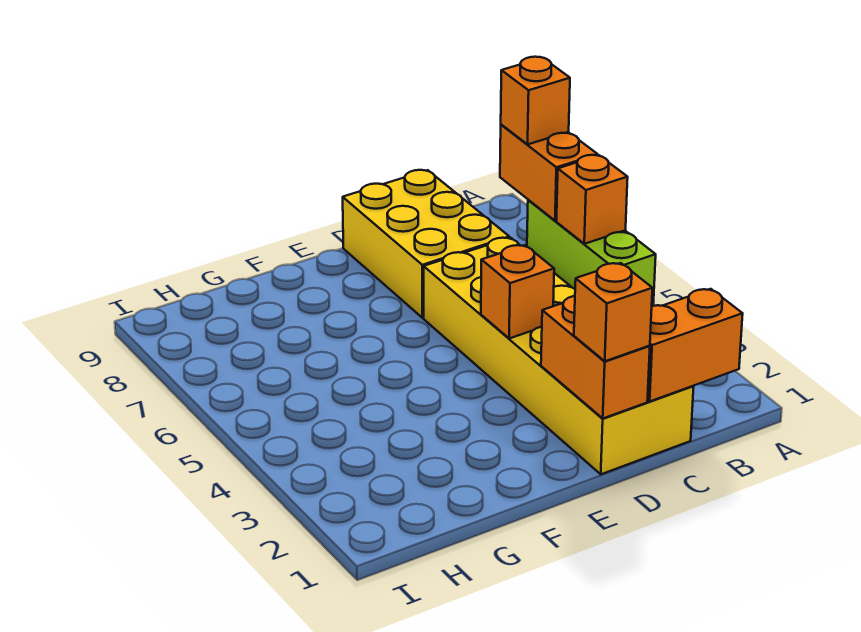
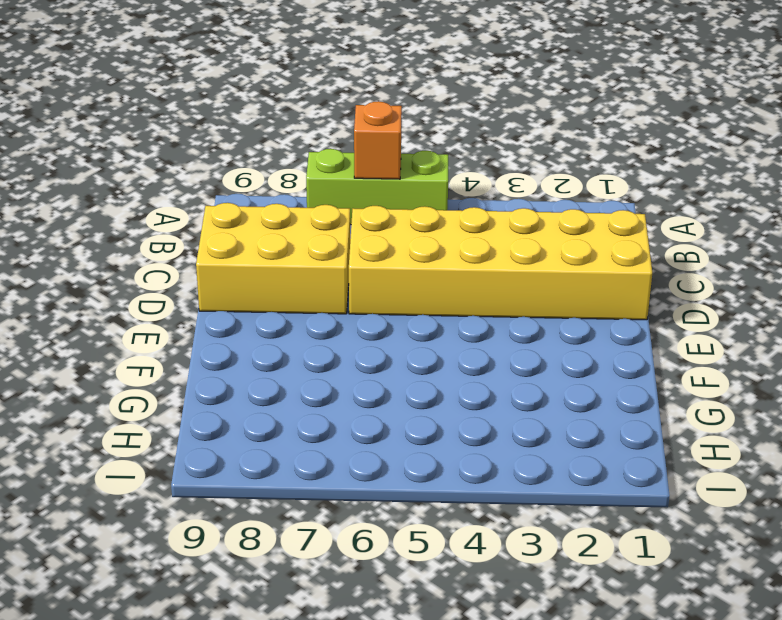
none -> orange 1x2 brick [500,125,598,221]
none -> orange 1x2 brick [648,289,743,401]

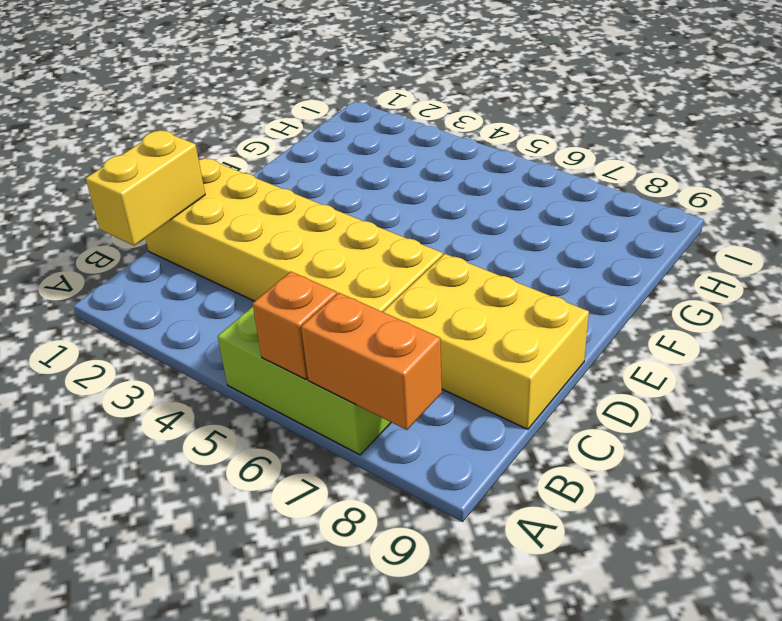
yellow 1x2 brick [86,130,205,246] -> orange 1x2 brick [648,289,743,401]
none -> orange 1x2 brick [541,296,650,418]
none -> orange 1x1 brick [481,245,554,338]

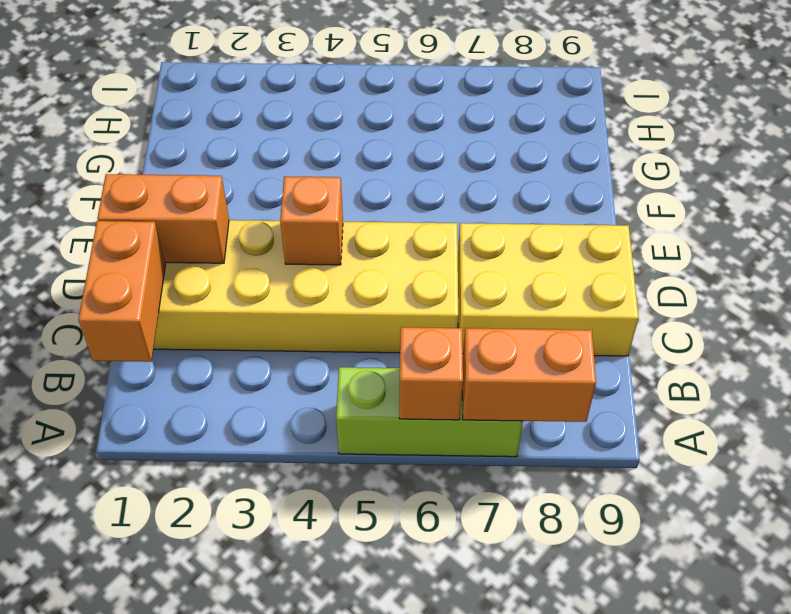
none -> orange 1x1 brick [501,57,570,144]
none -> orange 1x1 brick [574,263,652,361]

